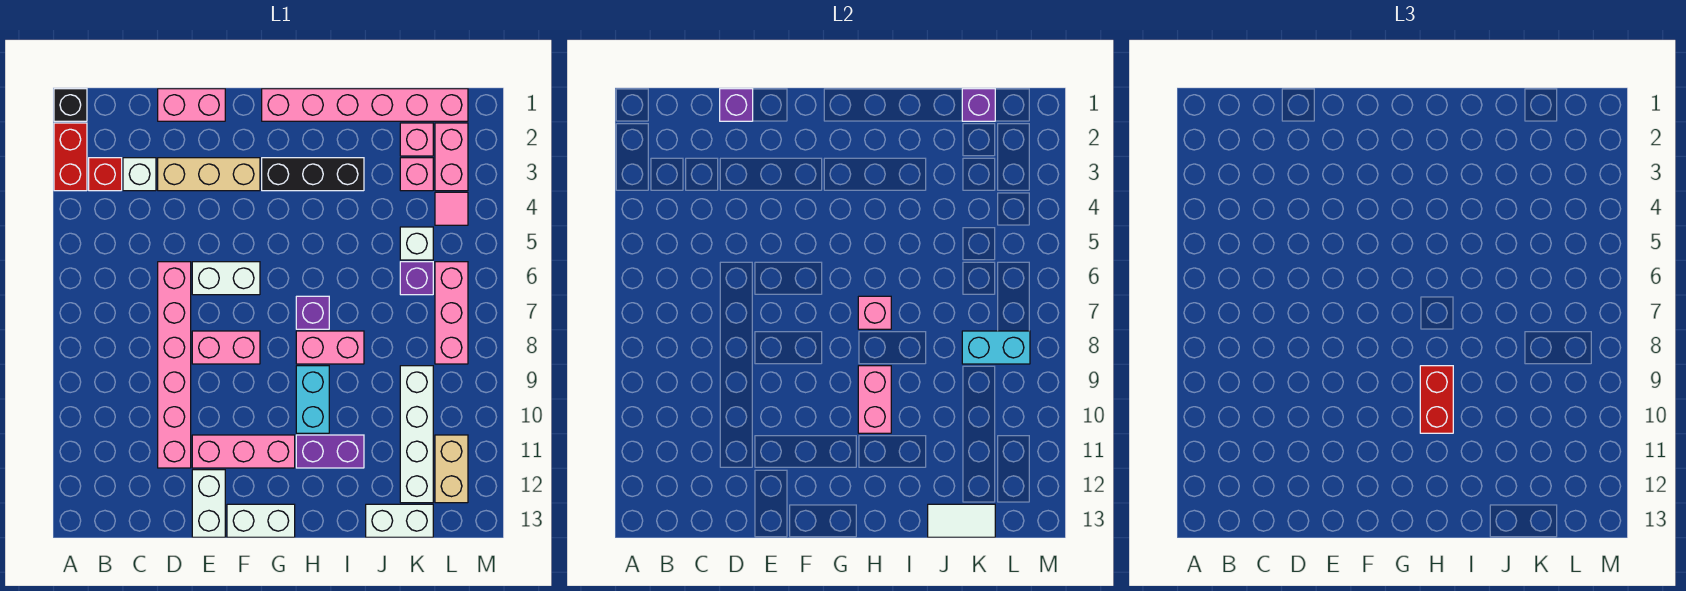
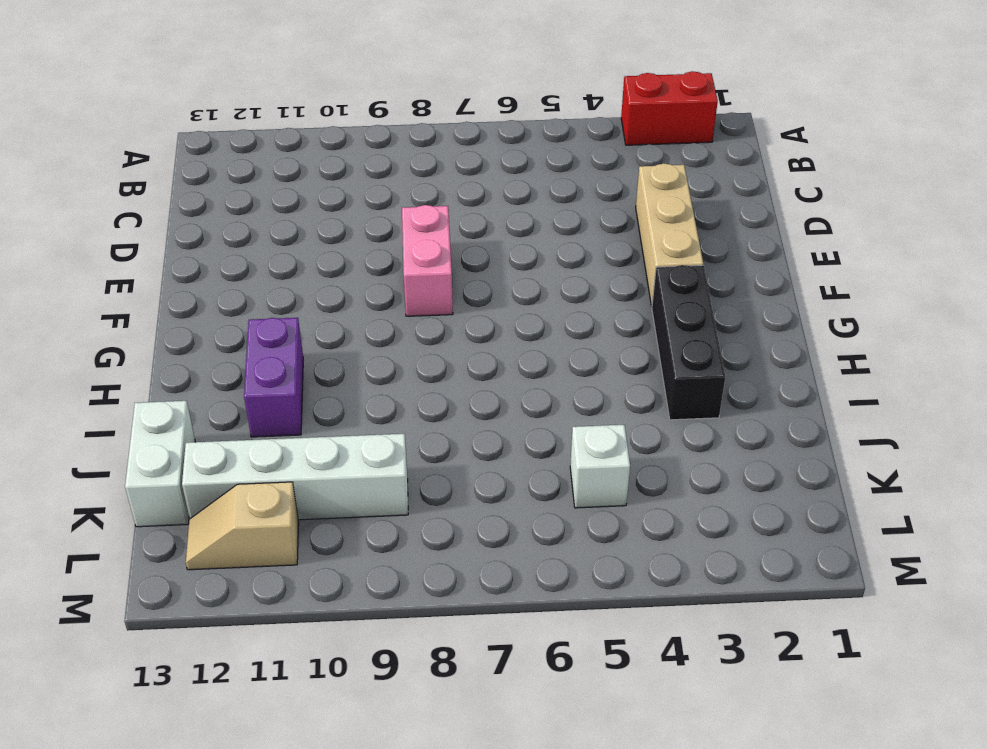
tan 1x2 slope [186,482,299,570] -> tan 1x2 brick [435,435,468,503]
none -> black 1x1 brick [54,89,87,121]
none -> red 1x1 brick [89,158,122,191]
none -> white 1x1 brick [123,158,156,191]
none -> pink 1x2 brick [158,89,225,121]

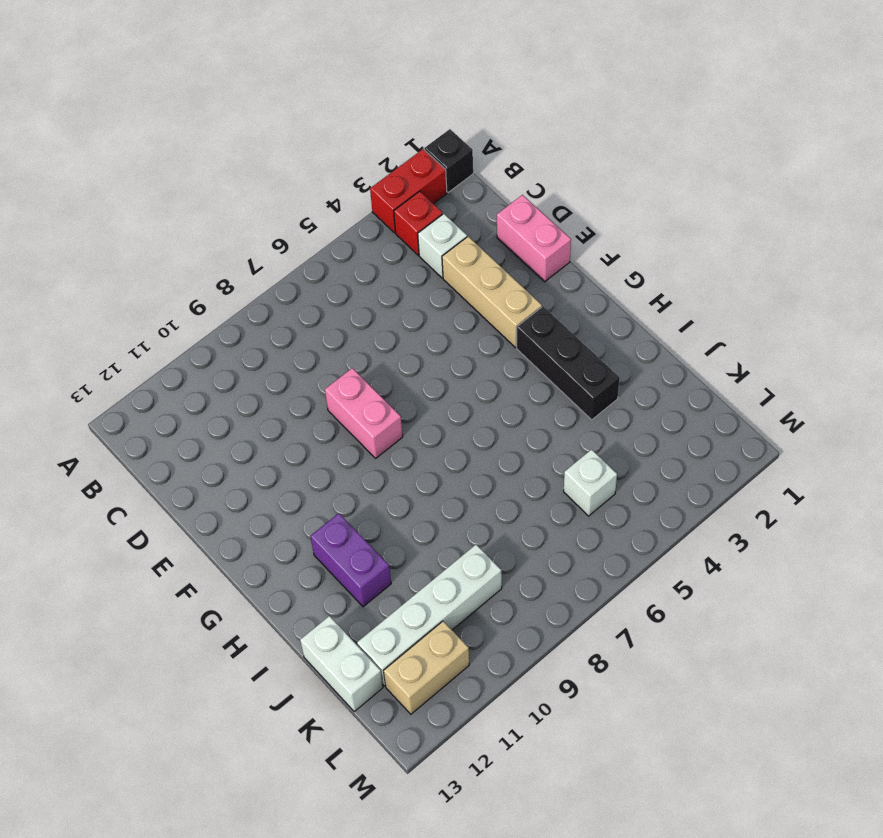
none -> pink 1x6 brick [158,262,191,468]
none -> white 1x2 brick [192,262,260,295]
none -> pink 1x3 brick [192,435,295,468]
none -> white 1x2 brick [192,470,225,537]

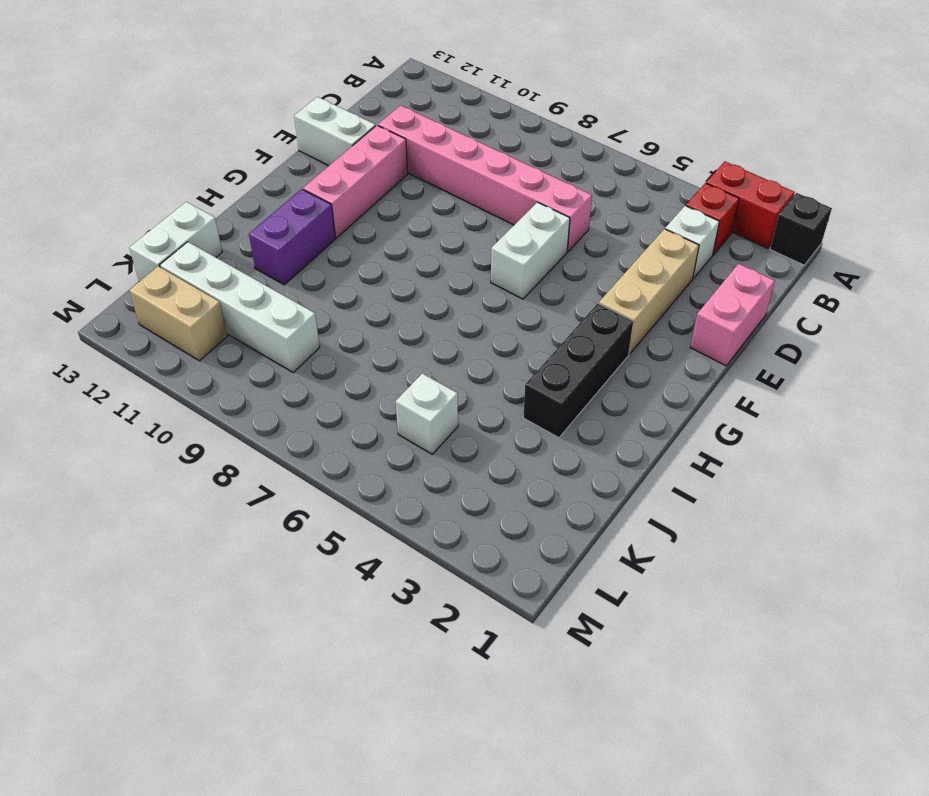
none -> pink 1x2 brick [192,331,260,364]
none -> white 1x2 brick [227,504,295,537]
none -> pink 1x6 brick [262,89,468,121]
none -> purple 1x1 brick [296,296,329,329]

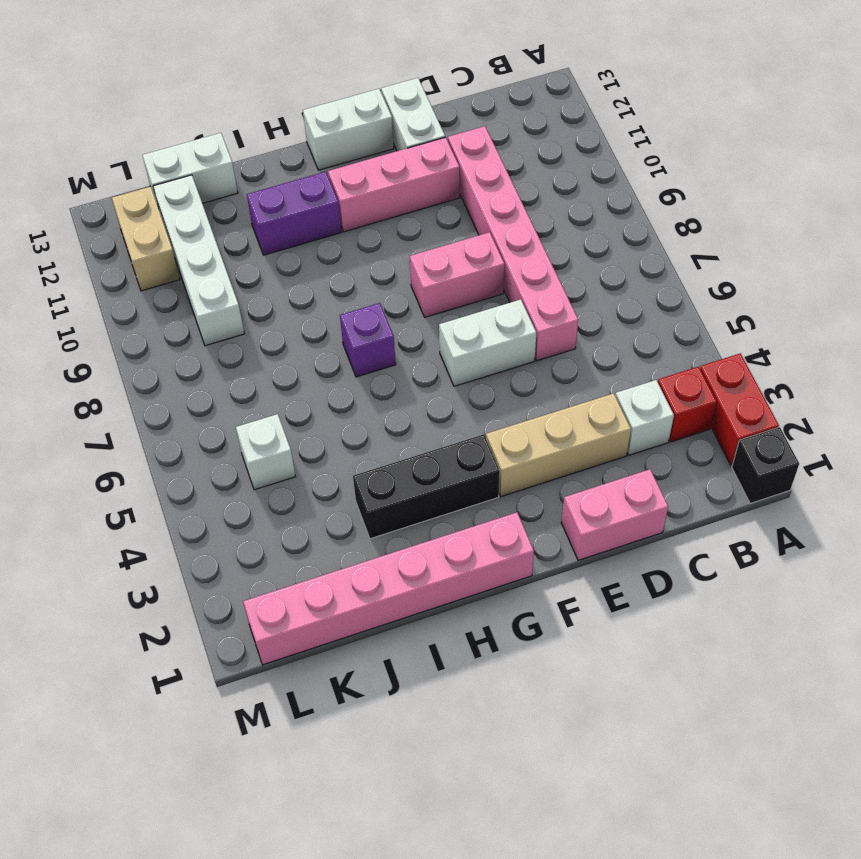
none -> pink 1x2 brick [296,331,364,364]
none -> cyan 1x2 brick [296,366,329,433]
none -> pink 1x1 brick [400,123,433,156]
none -> pink 1x1 brick [400,158,433,191]

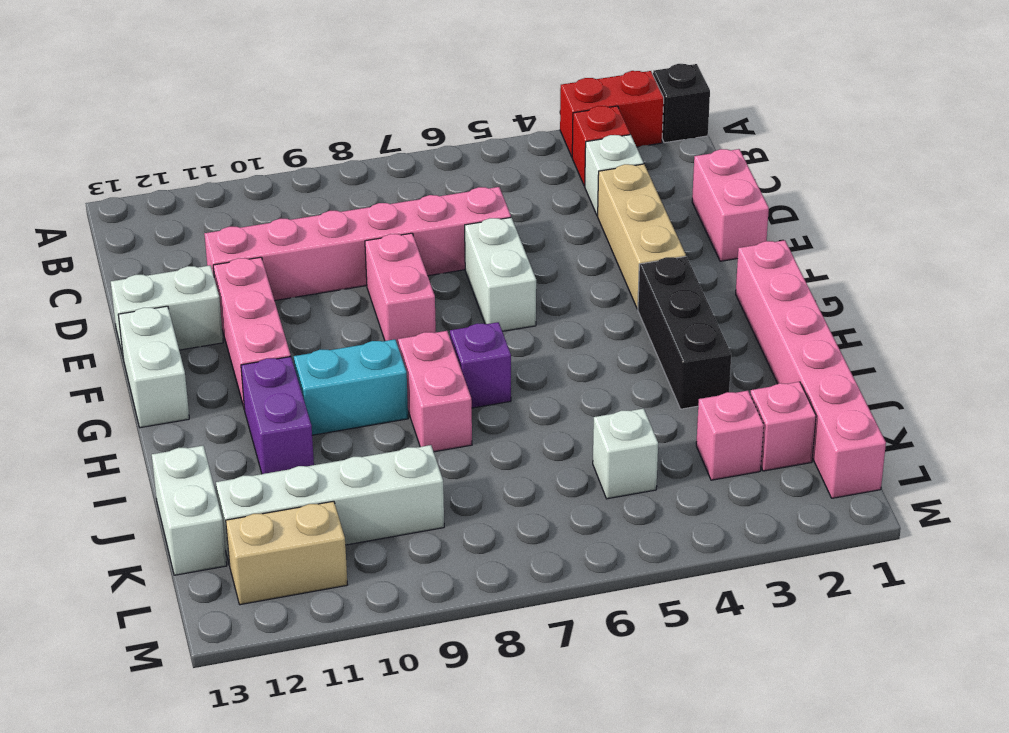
none -> purple 1x1 brick [400,262,433,295]
none -> pink 1x2 brick [435,123,468,191]
none -> pink 1x1 tile [435,192,468,225]
none -> pink 1x3 brick [435,262,468,364]

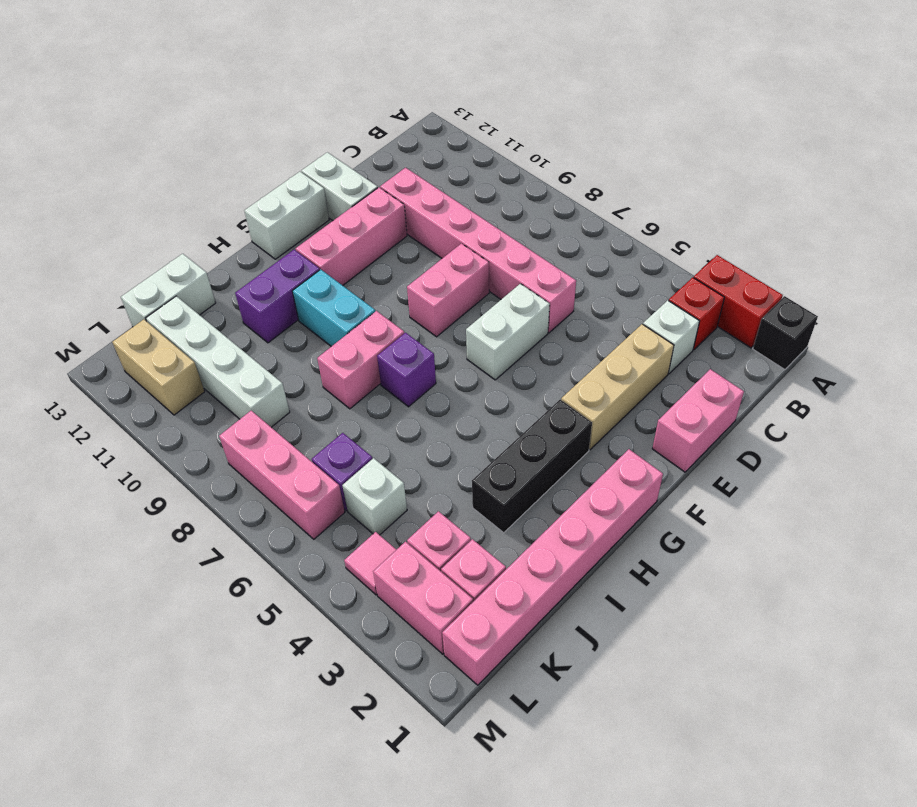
none -> purple 1x1 brick [720,89,753,121]
none -> pink 1x1 brick [858,296,891,329]
none -> pink 1x2 brick [858,366,891,433]
none -> white 1x2 tile [928,504,995,537]

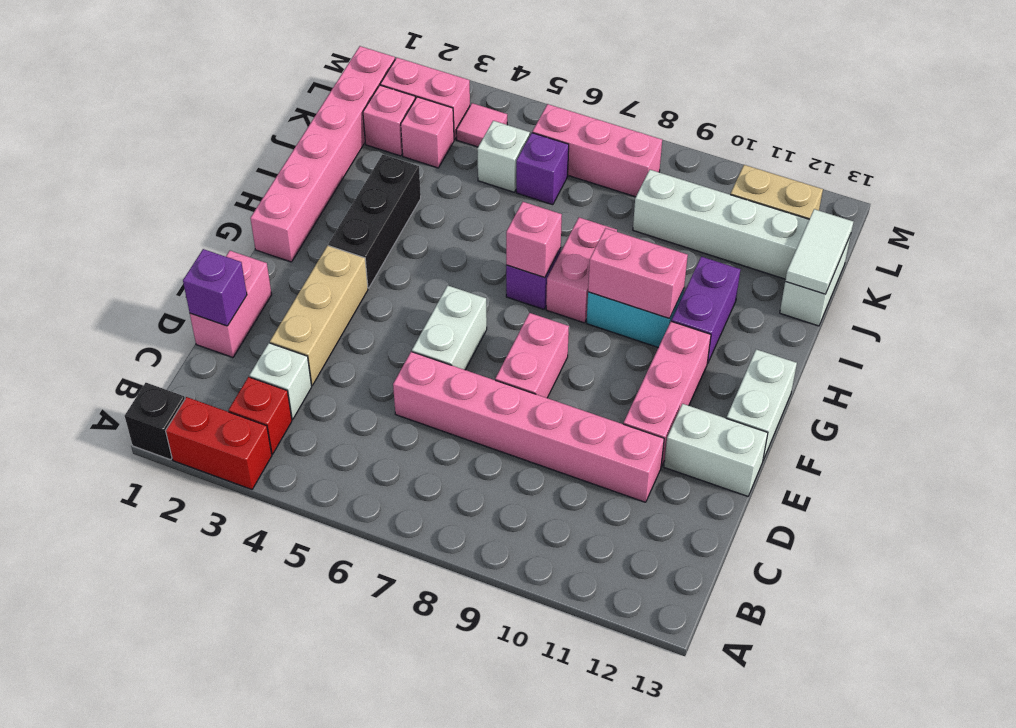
none -> purple 1x1 brick [962,89,995,121]
none -> cyan 1x2 brick [962,331,1030,364]
none -> red 1x2 brick [1420,366,1453,433]

